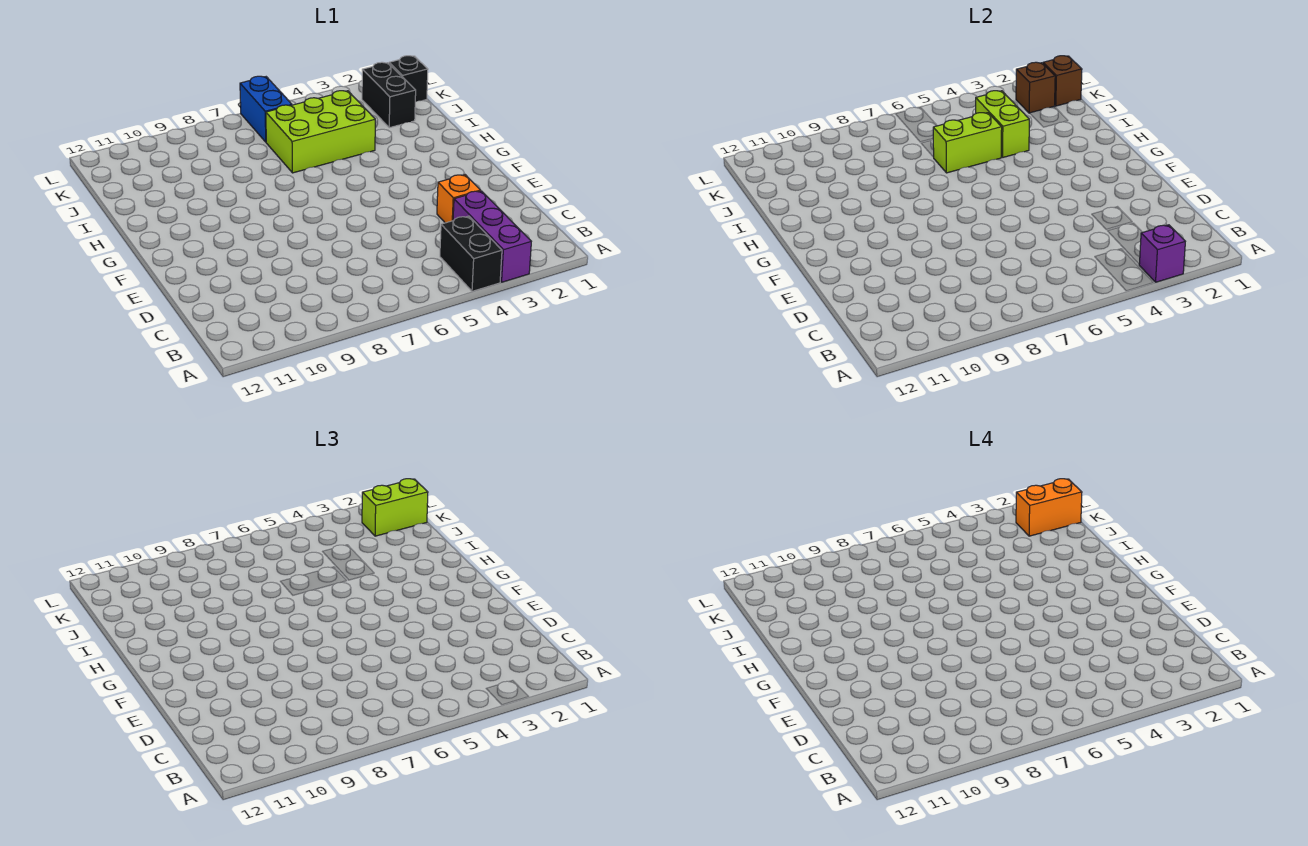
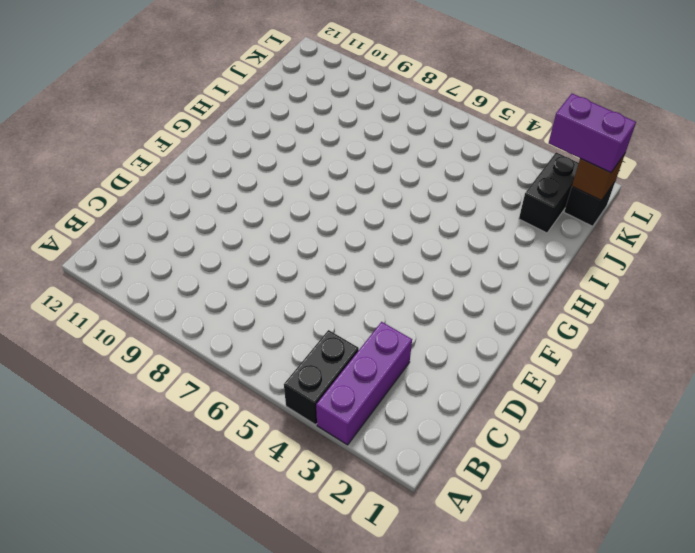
purple 1x2 brick [549,94,636,173] -> lime 1x2 brick [362,479,428,536]
none -> orange 1x1 brick [437,175,481,223]
none -> lime 2x3 brick [266,91,375,173]
none -> blue 1x2 brick [240,76,292,142]

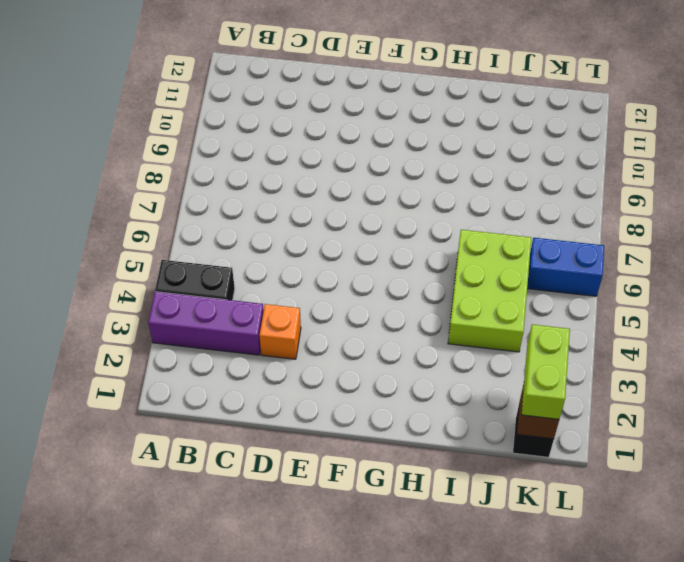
none -> black 1x2 brick [362,62,416,128]
none -> purple 1x1 brick [1139,225,1185,282]
none -> lime 1x2 brick [976,91,1029,157]

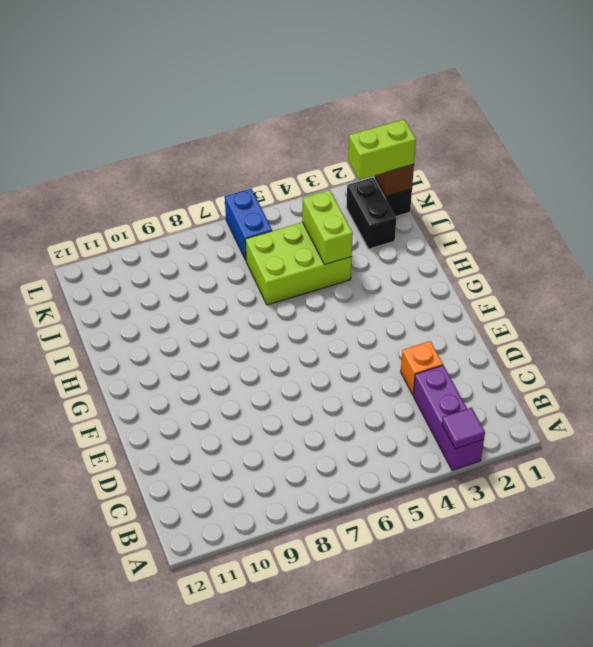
purple 1x1 tile [442,407,485,449] -> purple 1x1 brick [1139,225,1185,282]
none -> black 1x2 brick [440,216,502,291]
none -> lime 1x2 brick [933,113,1002,173]
none -> brown 1x1 brick [1016,62,1055,113]

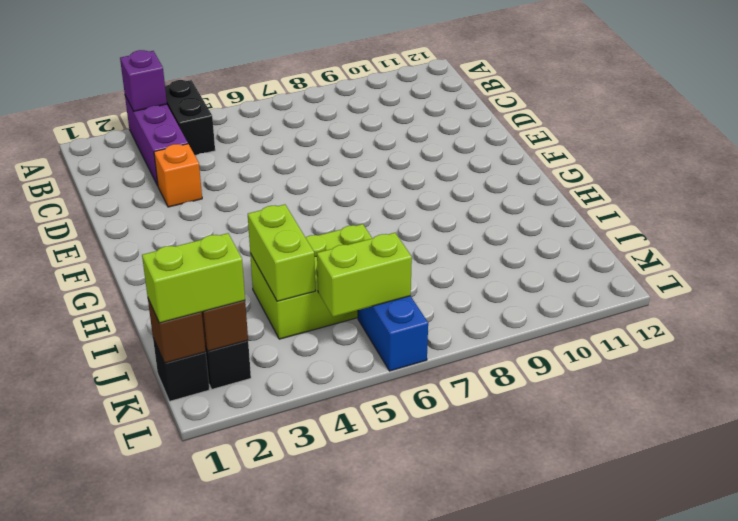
lime 1x2 brick [317,233,412,317] -> lime 1x2 brick moved to [933,113,1002,173]
none -> orange 1x2 brick [1016,479,1082,536]

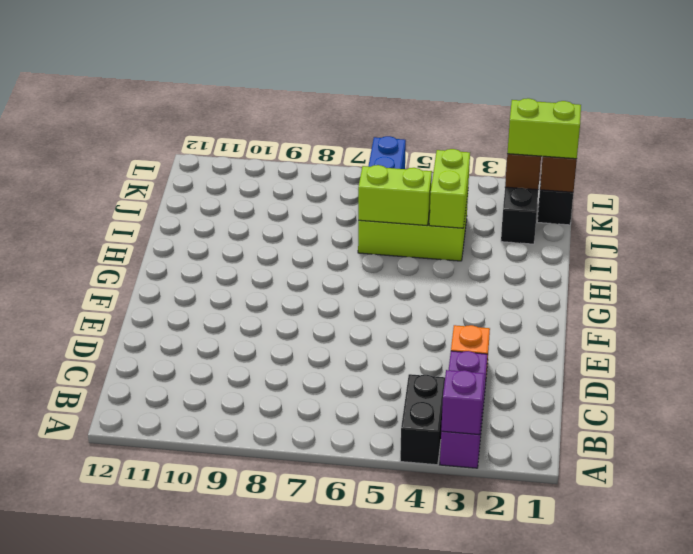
none -> orange 1x2 brick [1016,479,1082,536]

